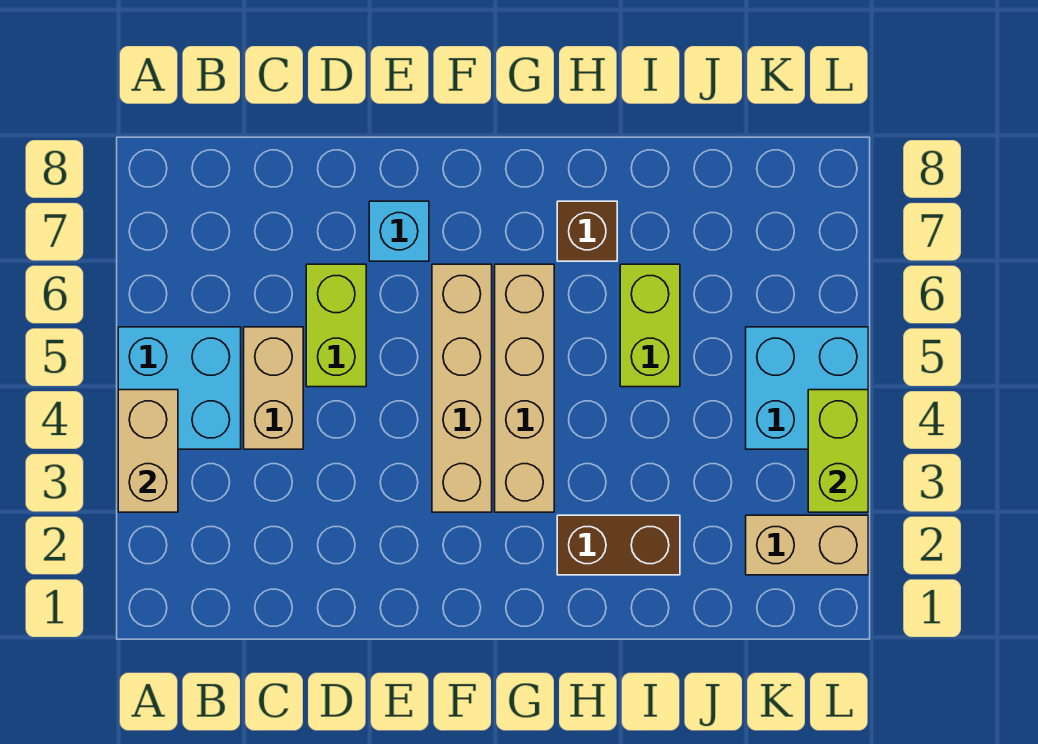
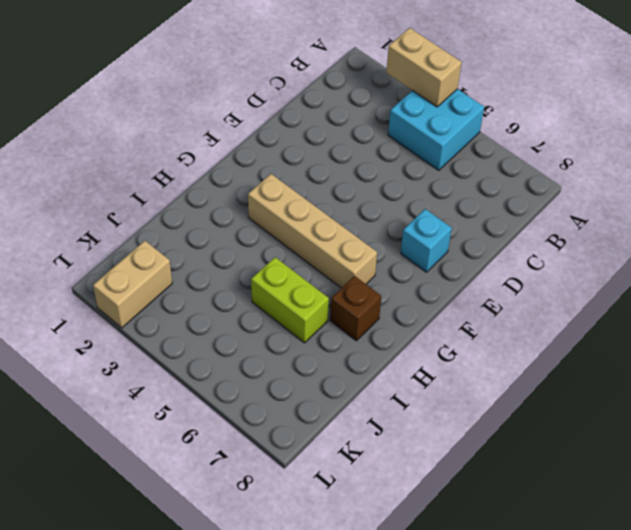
none -> tan 1x2 brick [244,327,303,449]
none -> lime 1x2 brick [306,264,366,387]
none -> tan 1x4 brick [432,264,492,512]

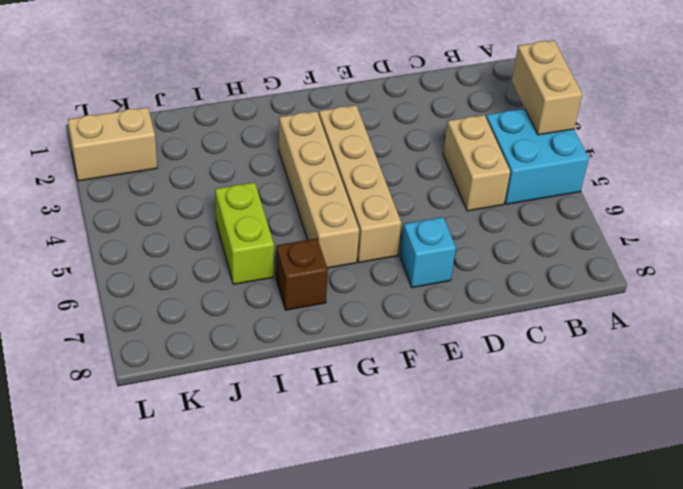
none -> lime 1x2 brick [306,264,366,387]
none -> brown 1x2 brick [557,515,680,575]
none -> cyan 2x2 brick [746,327,868,449]

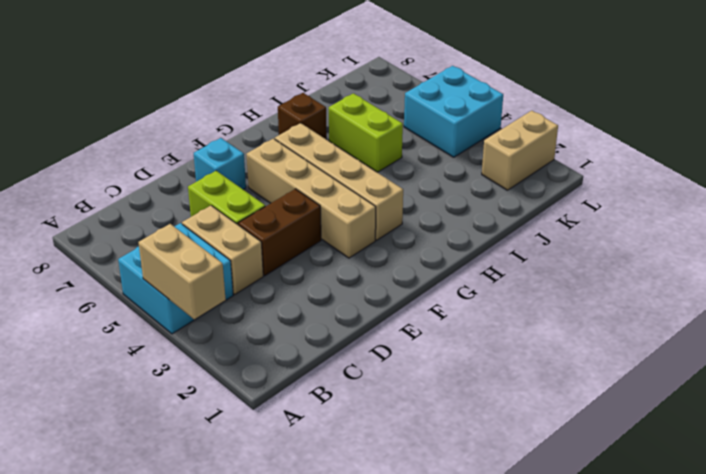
brown 1x2 brick [238,189,321,276] -> brown 1x2 brick moved to [557,515,680,575]
none -> lime 1x2 brick [808,390,868,512]

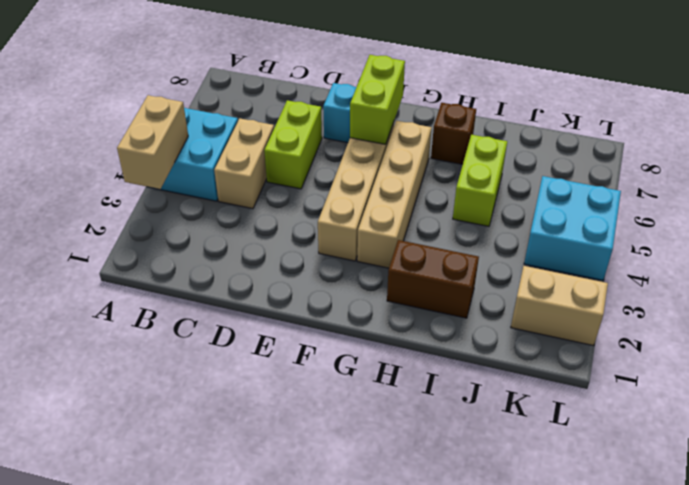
lime 1x2 brick [350,55,405,144] -> lime 1x2 brick moved to [808,390,868,512]

